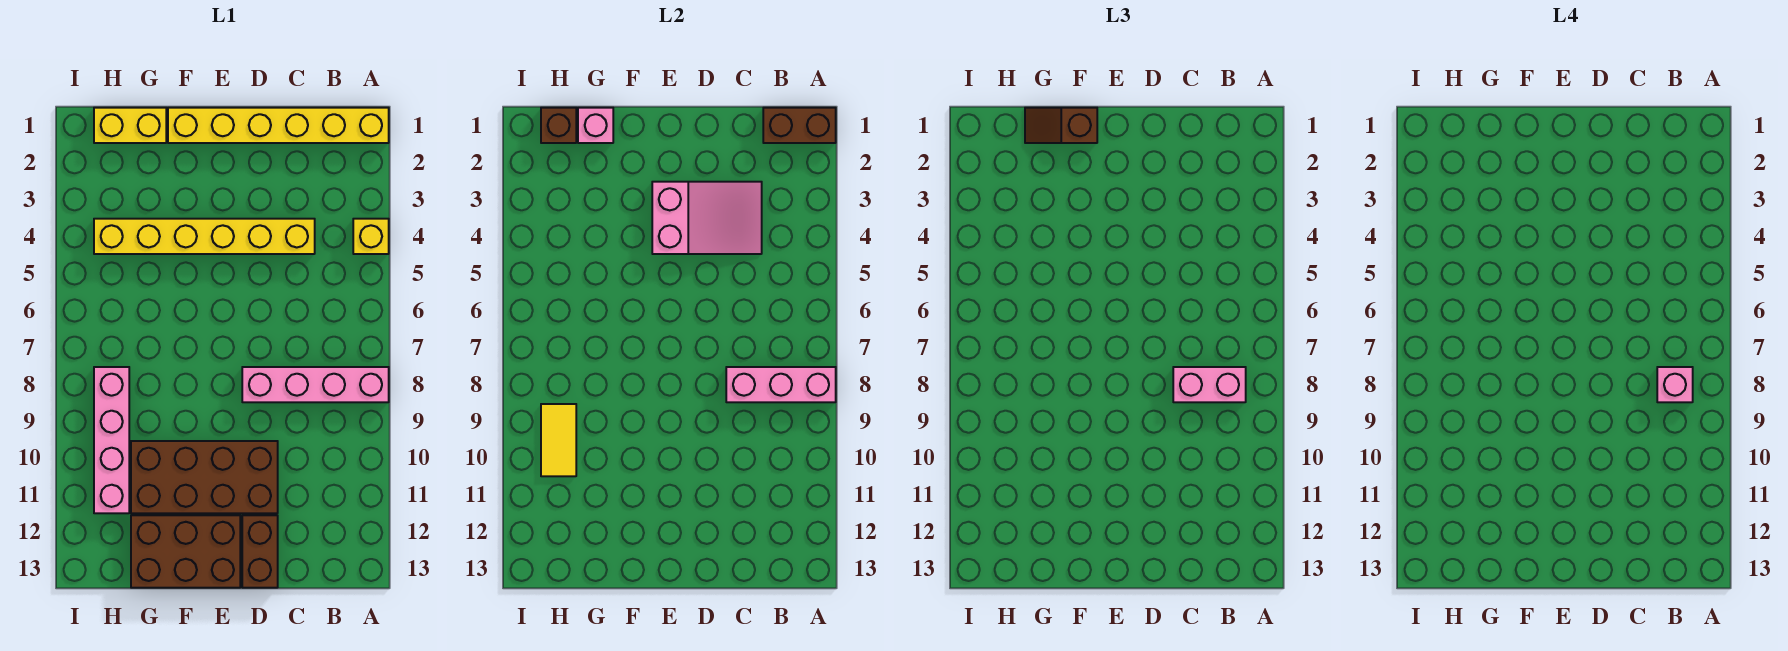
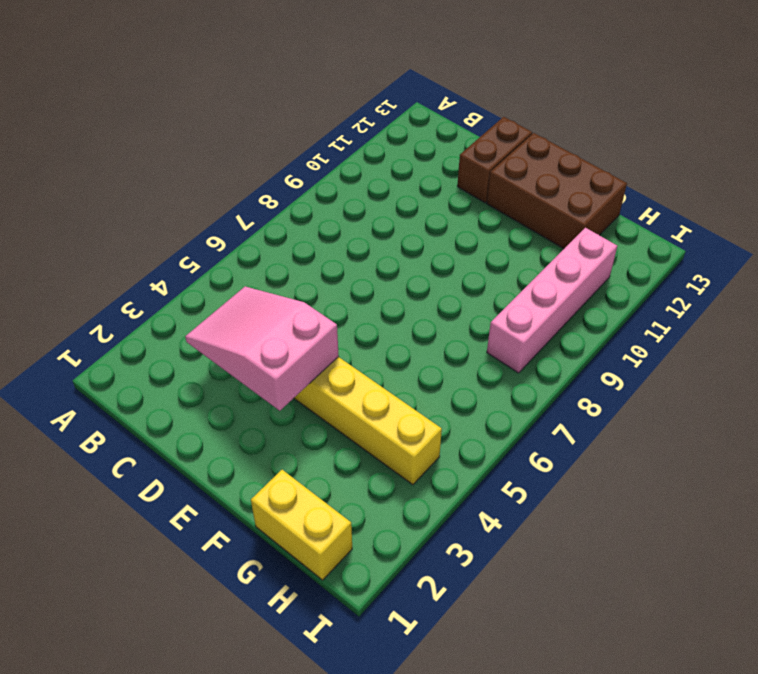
none -> yellow 1x6 brick [168,108,389,143]
none -> yellow 1x1 brick [353,219,389,254]
none -> pink 1x4 brick [242,367,389,402]

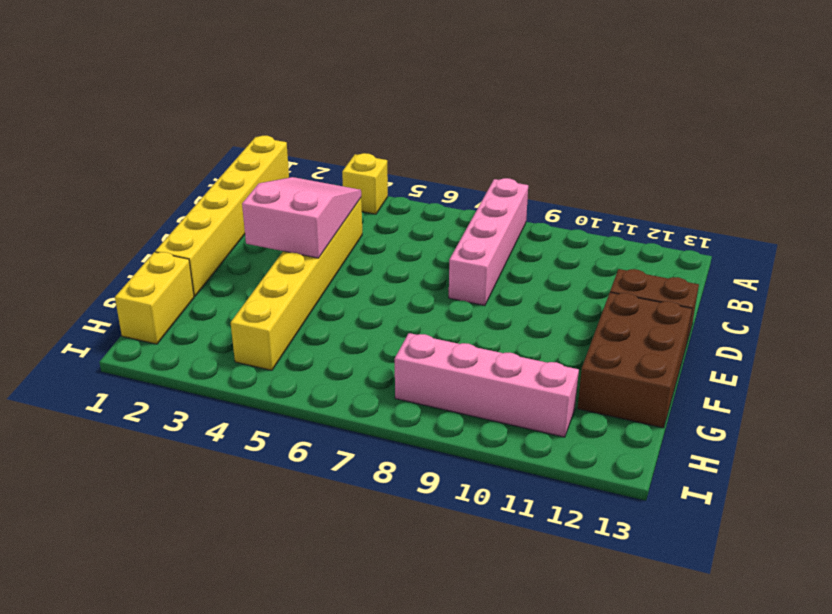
none -> brown 2x4 brick [131,441,278,513]
none -> brown 1x2 brick [763,108,836,143]
none -> pink 1x3 brick [726,367,836,402]

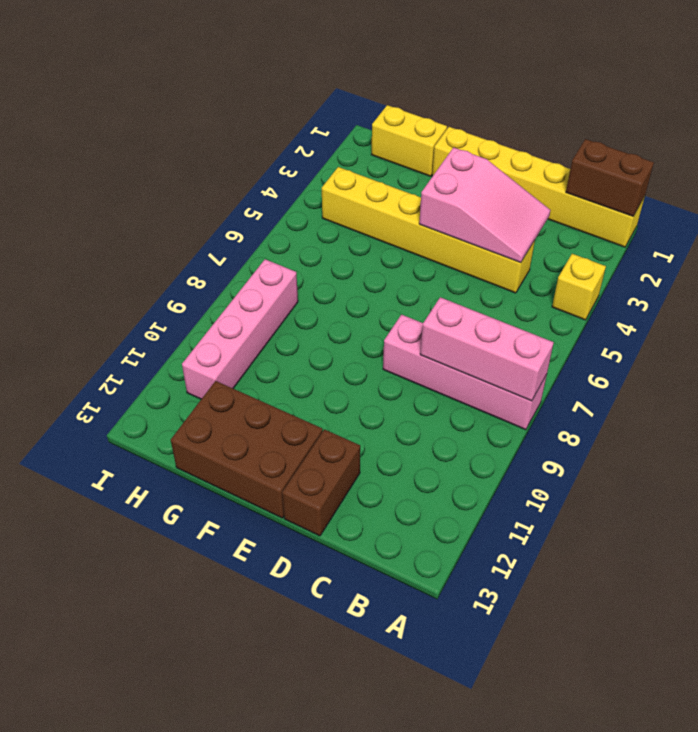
none -> brown 2x4 brick [131,441,278,513]
none -> pink 1x1 brick [578,108,613,143]
none -> brown 1x1 brick [541,108,576,143]

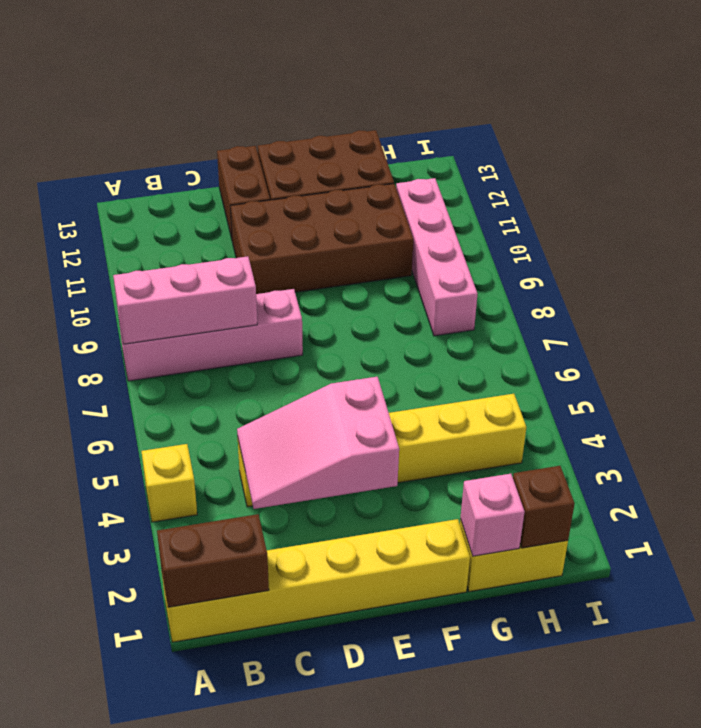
none -> yellow 1x2 tile [541,404,576,476]
none -> pink 1x2 brick [1173,367,1246,402]
none -> brown 1x2 slope [1025,108,1097,143]

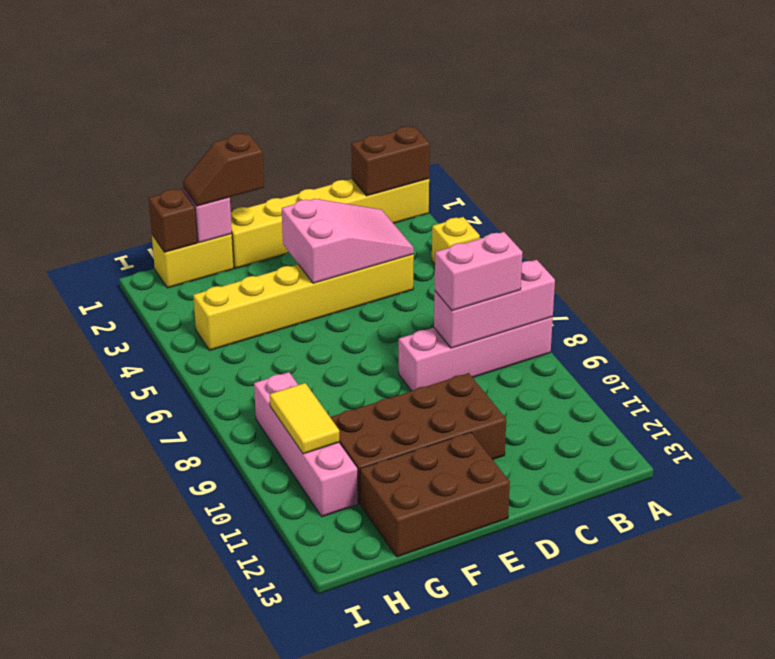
none -> brown 1x2 brick [242,515,278,588]
none -> pink 1x1 brick [1657,367,1693,402]

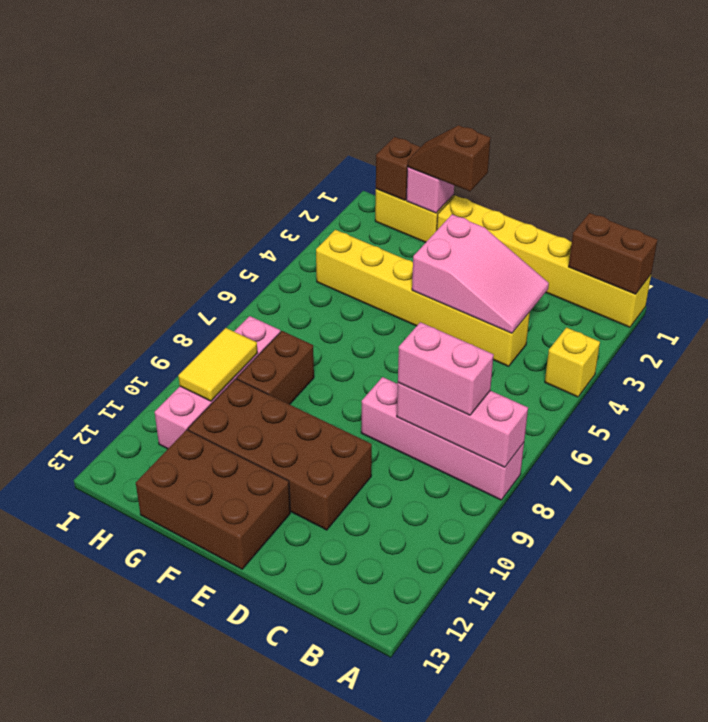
brown 1x2 brick [237,331,314,404] -> brown 1x2 brick moved to [242,515,278,588]
none -> pink 1x1 brick [1657,367,1693,402]

